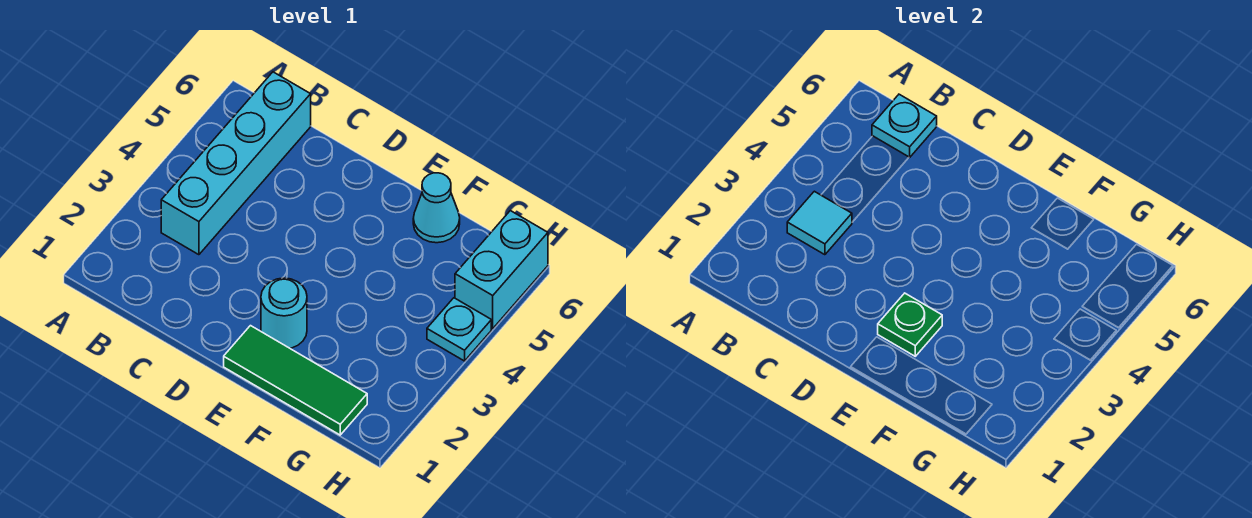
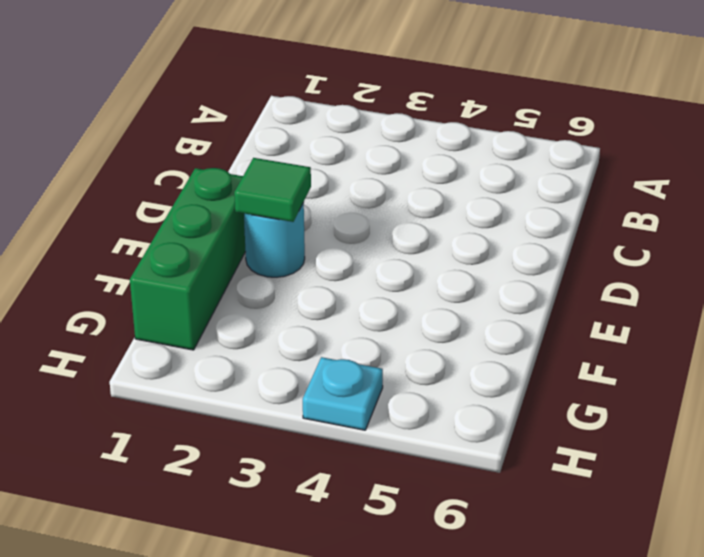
green 1x3 brick [130,168,246,350] -> green 1x3 tile [224,326,367,435]
green 1x1 tile [234,158,311,222] -> green 1x1 plate [878,293,942,356]
none -> cyan 1x4 brick [161,72,311,255]
none -> cyan 1x1 cone [413,173,460,243]

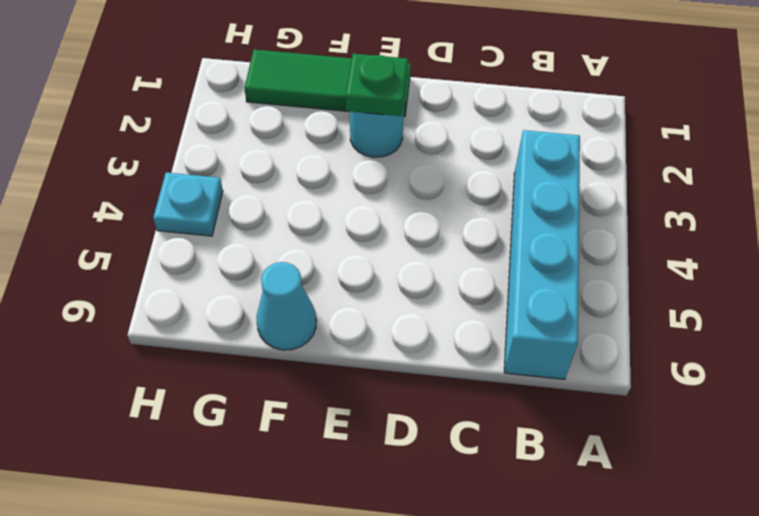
none -> cyan 1x2 brick [455,211,548,329]
none -> cyan 1x1 tile [787,191,852,255]

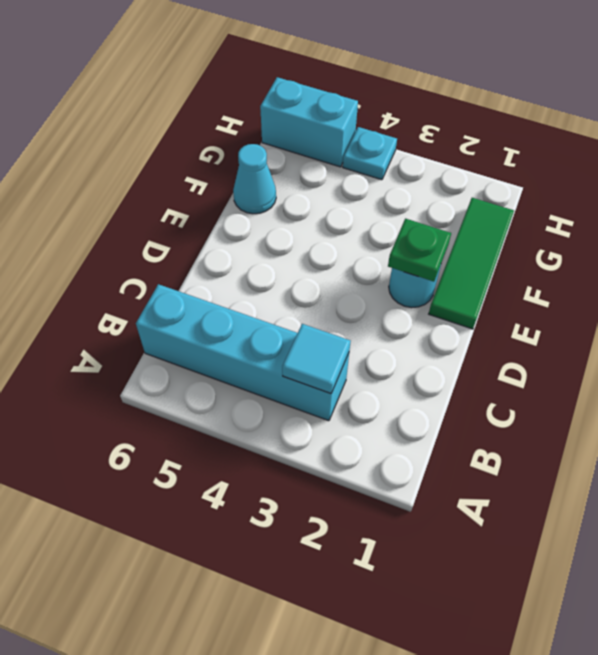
none -> cyan 1x1 plate [872,94,937,157]

